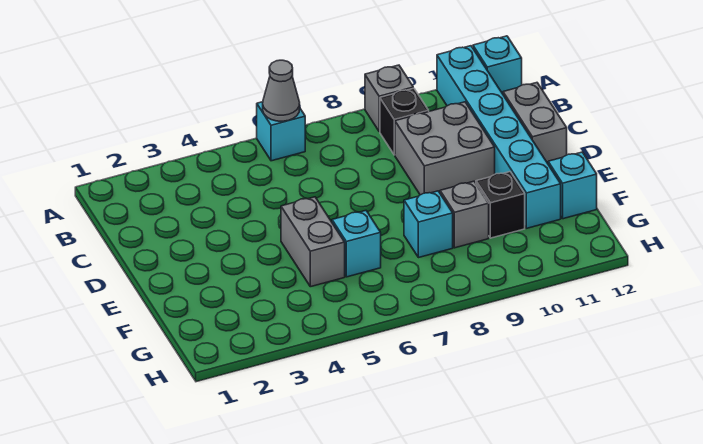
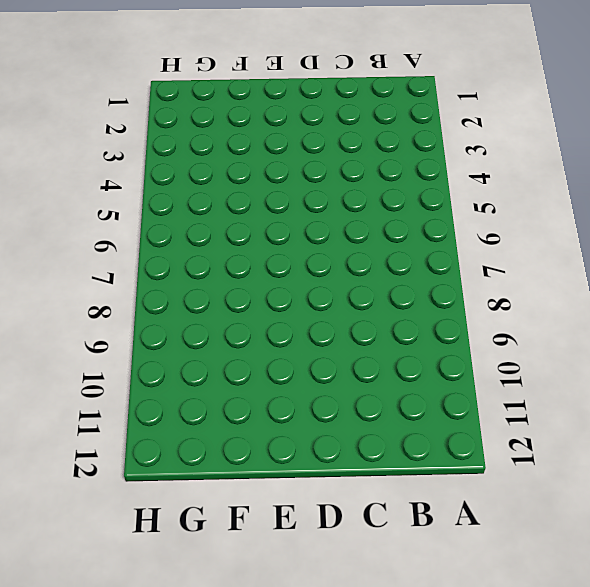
none -> cyan 1x1 brick [257,102,305,161]
none -> grey 1x1 brick [365,65,413,132]
none -> cyan 1x6 brick [437,46,561,228]

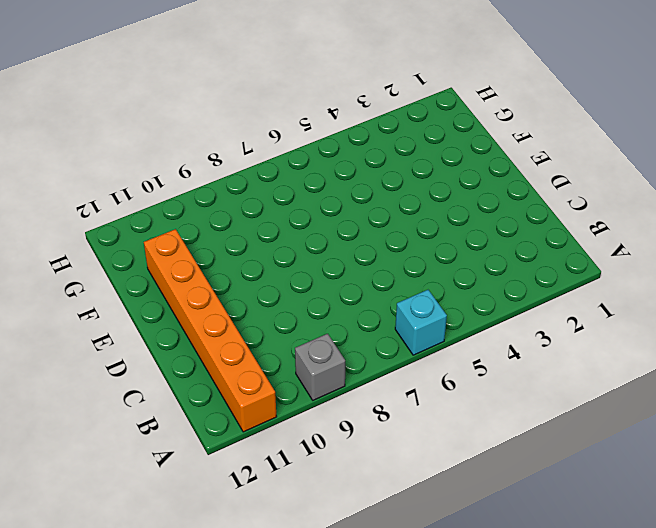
orange 1x6 brick [144,229,277,432] -> cyan 1x6 brick [437,46,561,228]
none -> cyan 1x1 brick [473,36,522,94]
none -> black 1x1 brick [380,88,429,155]
none -> grey 2x2 brick [395,102,495,195]

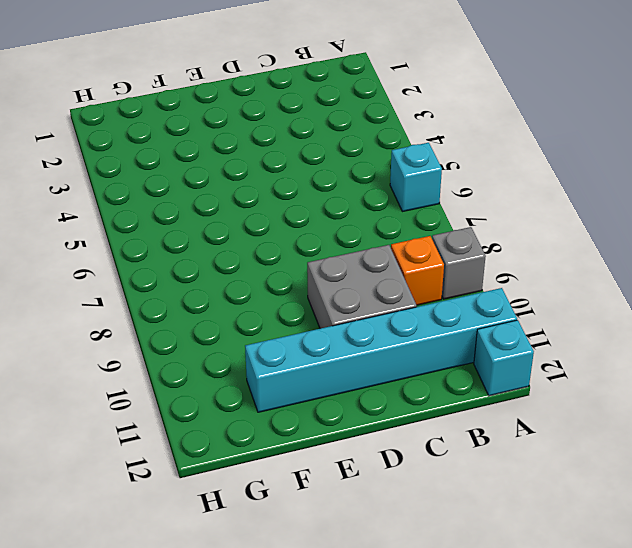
orange 1x1 brick [391,236,444,305] -> black 1x1 brick [380,88,429,155]
none -> grey 1x2 brick [503,83,567,163]
none -> grey 1x2 brick [281,197,345,287]
none -> cyan 1x1 brick [332,211,381,277]

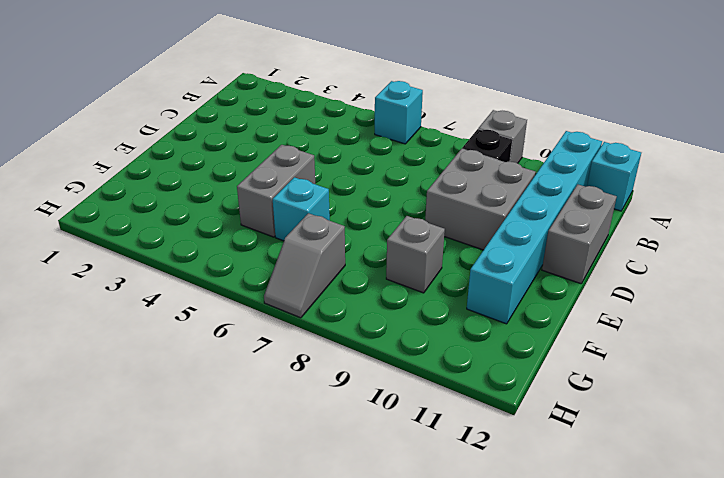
grey 1x2 slope [264,213,345,318] -> none
none -> cyan 1x1 brick [404,191,453,258]
none -> black 1x1 brick [476,172,525,238]
none -> cyan 1x1 brick [548,152,597,219]

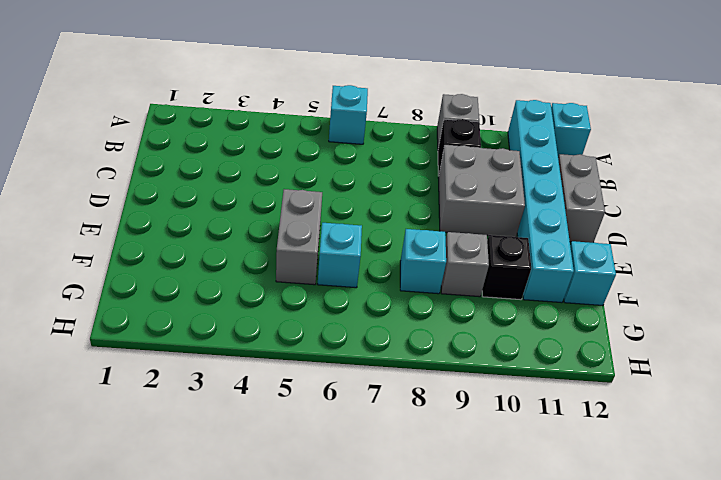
none -> grey 1x1 cone [263,60,300,121]

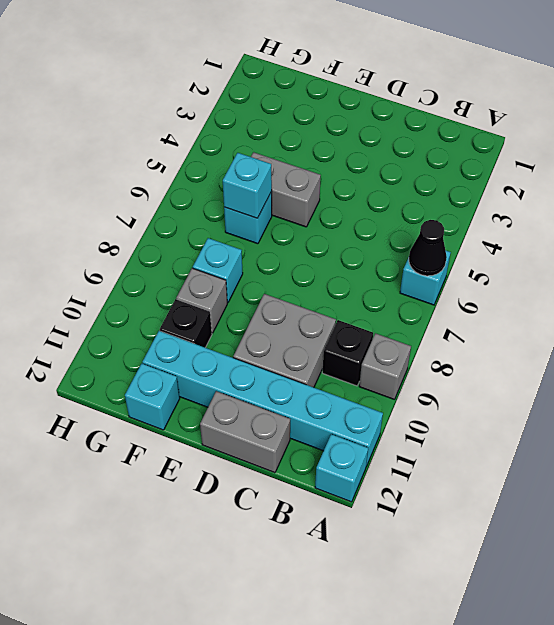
black 1x1 cone [409,220,447,276] -> grey 1x1 cone [263,60,300,121]
cyan 1x1 brick [223,153,272,218] -> none

